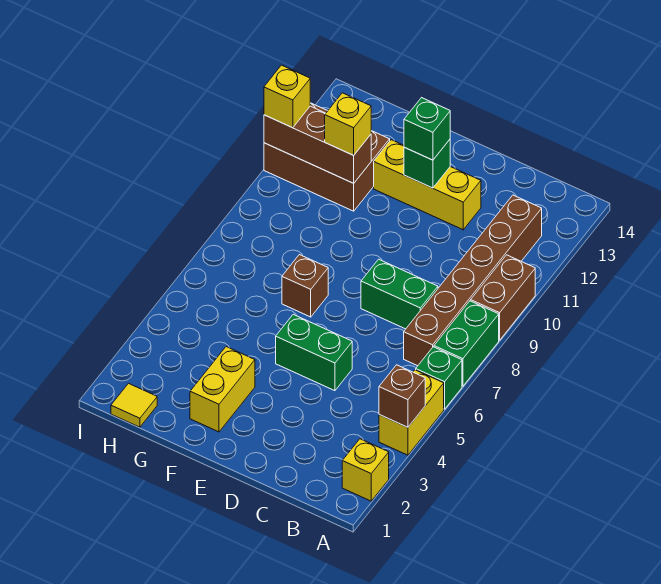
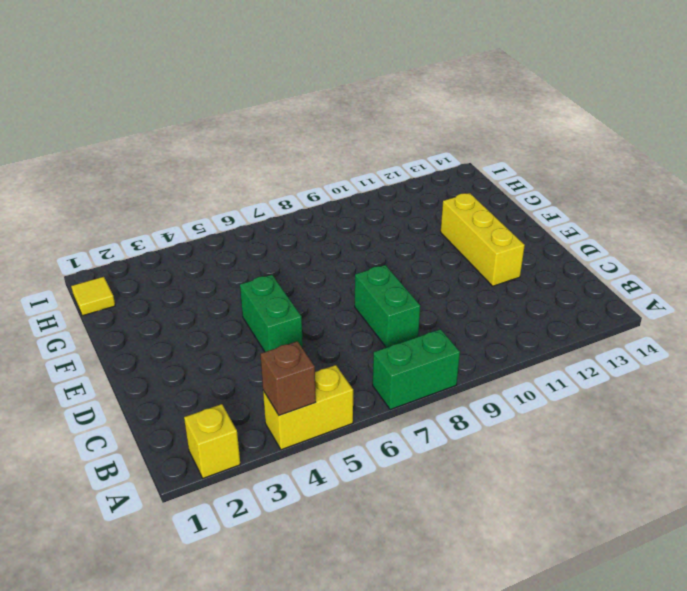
none -> green 1x1 brick [416,347,462,409]
none -> brown 1x2 brick [471,255,535,340]
none -> brown 1x6 brick [404,195,542,366]

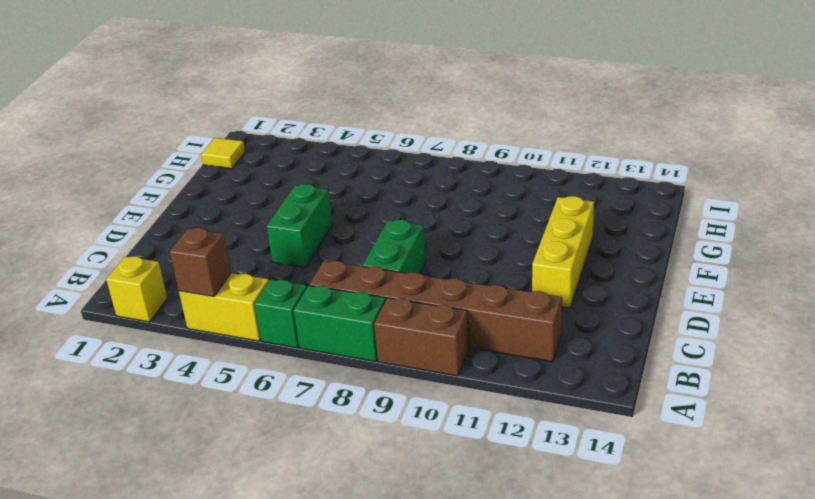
none -> yellow 1x2 brick [190,347,255,432]
none -> brown 1x1 brick [282,255,328,317]
none -> brown 2x3 brick [264,103,390,211]

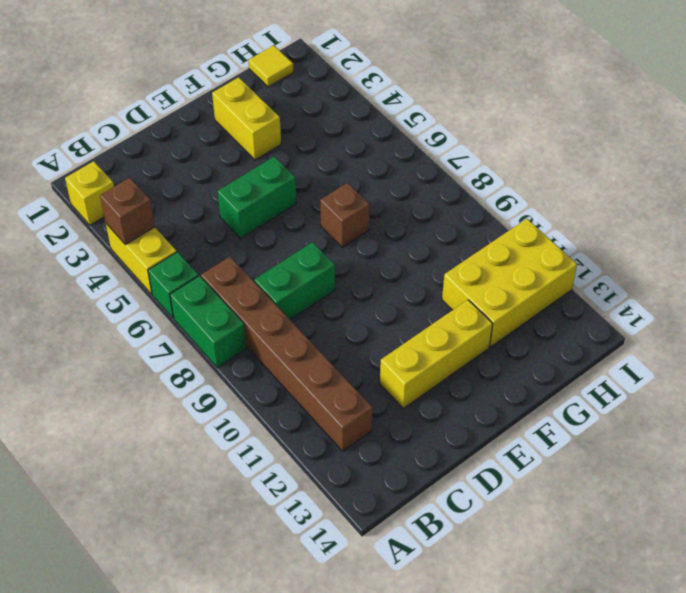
yellow 2x3 brick [442,219,577,347] -> brown 2x3 brick [264,103,390,211]
none -> brown 1x2 brick [471,255,535,340]
none -> green 1x1 brick [404,140,450,188]
none -> brown 1x3 brick [264,106,371,183]

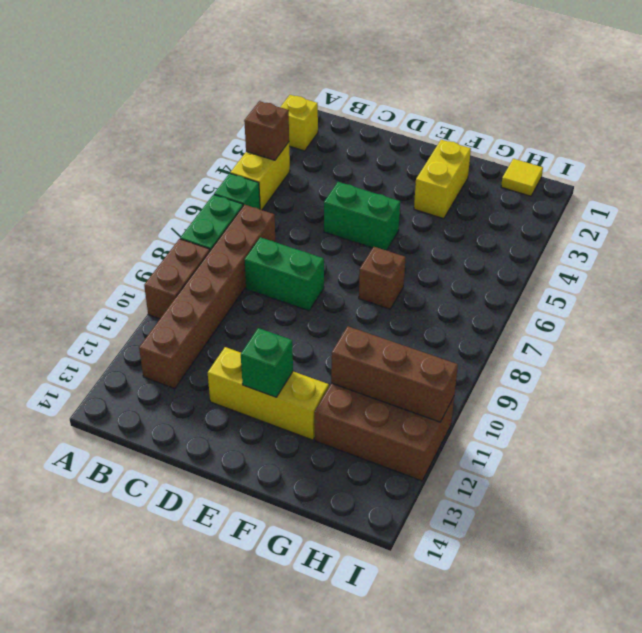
none -> green 1x1 brick [404,98,450,160]
none -> yellow 1x1 brick [325,93,371,155]
none -> yellow 1x1 brick [264,65,310,128]

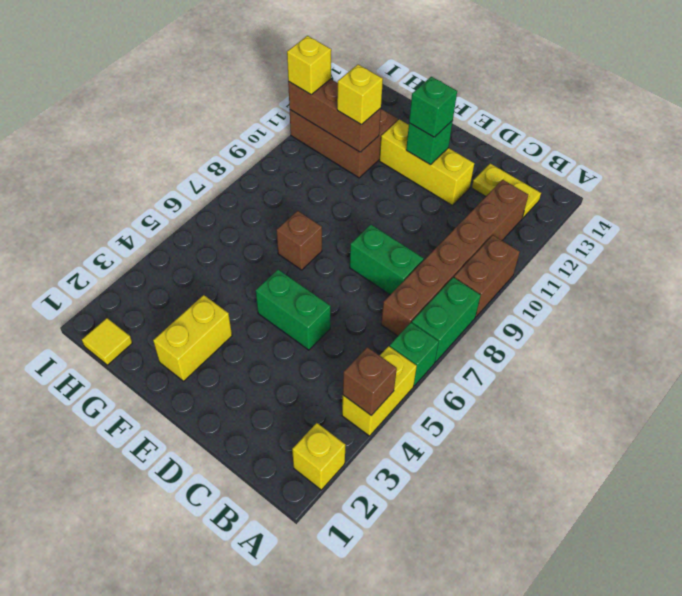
yellow 1x2 plate [472,163,541,218] -> none

